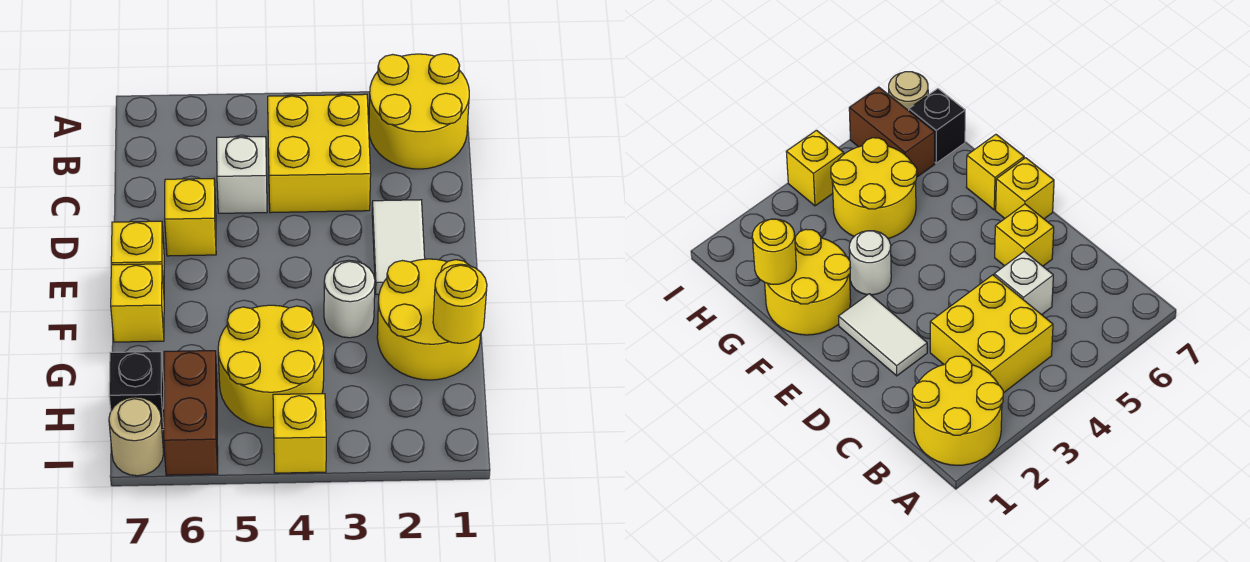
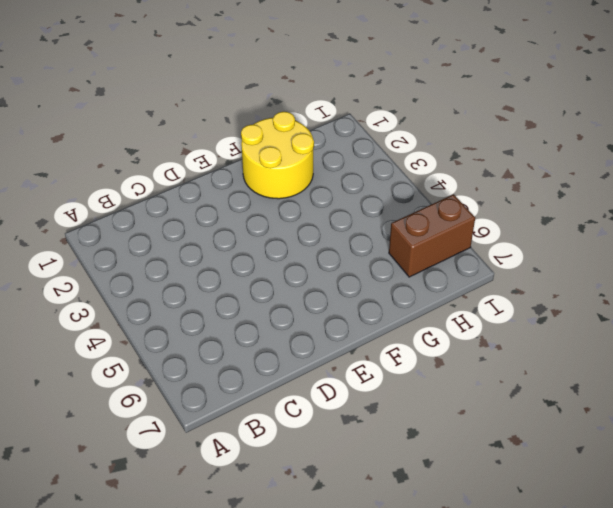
none -> yellow 2x2 round brick [369,54,469,169]
none -> yellow 2x2 brick [268,94,371,213]
none -> white 1x1 brick [217,137,267,213]

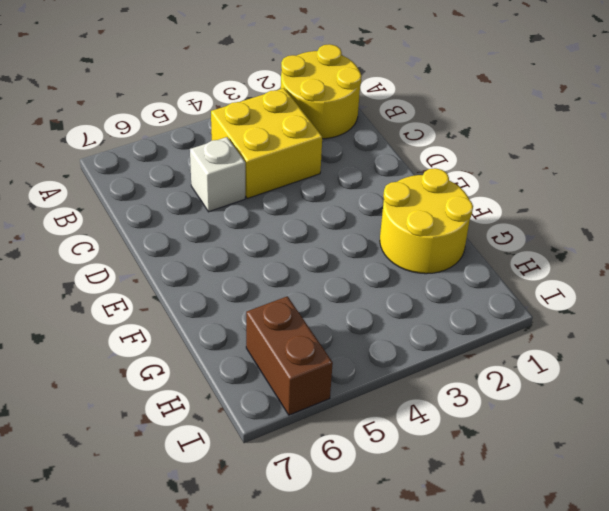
none -> white 1x2 tile [372,200,425,294]
none -> yellow 1x1 brick [165,179,216,256]
none -> yellow 1x1 brick [111,221,164,288]

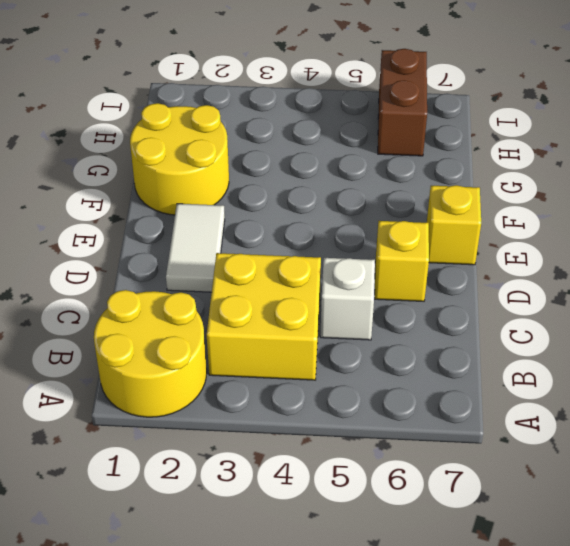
none -> white 1x1 round brick [324,261,375,338]
none -> yellow 1x1 brick [111,264,164,342]
none -> yellow 2x2 round brick [218,305,324,428]

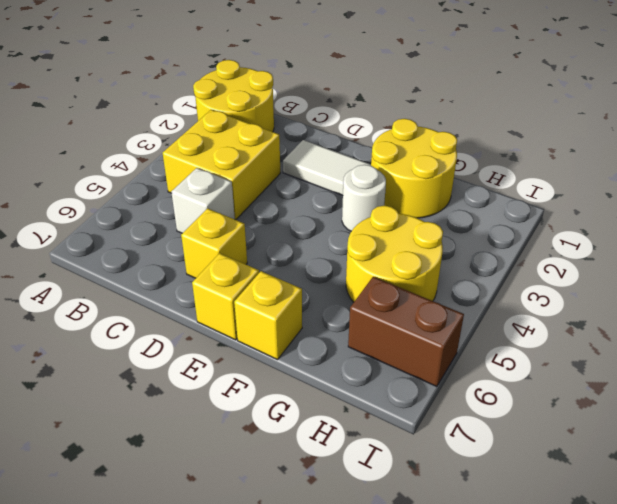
none -> black 1x1 brick [109,352,164,430]
none -> yellow 1x1 brick [273,394,326,473]
none -> tan 1x1 round brick [109,397,164,476]

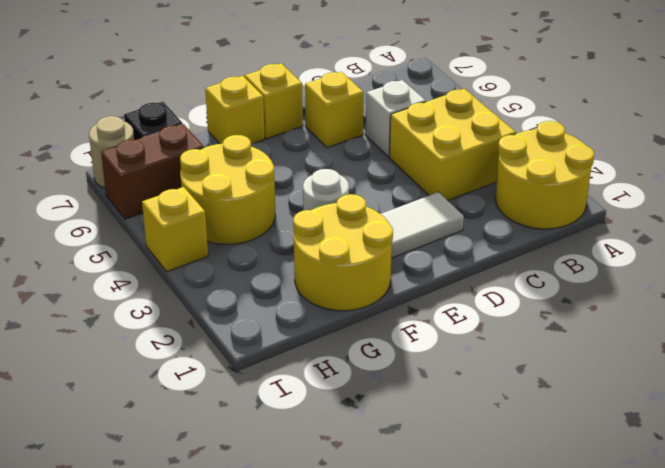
none -> yellow 1x1 round brick [433,264,487,343]

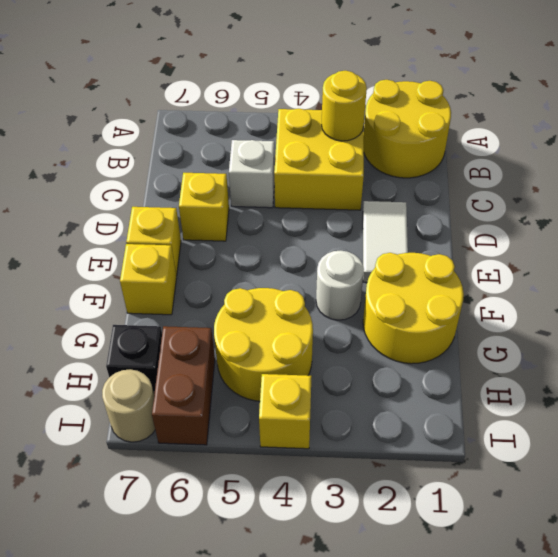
yellow 1x1 round brick [322,71,367,141] -> yellow 1x1 round brick moved to [433,264,487,343]

